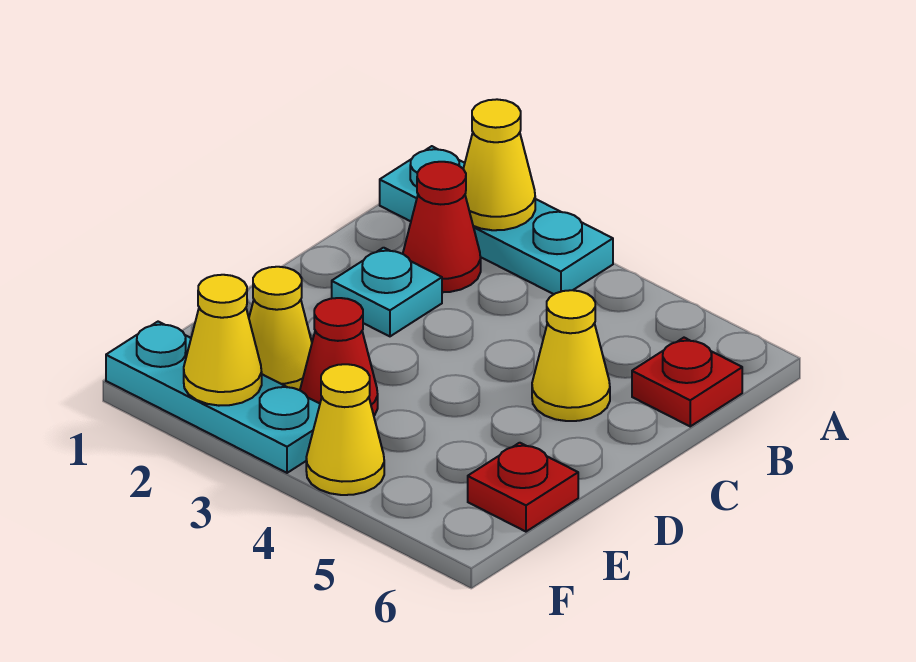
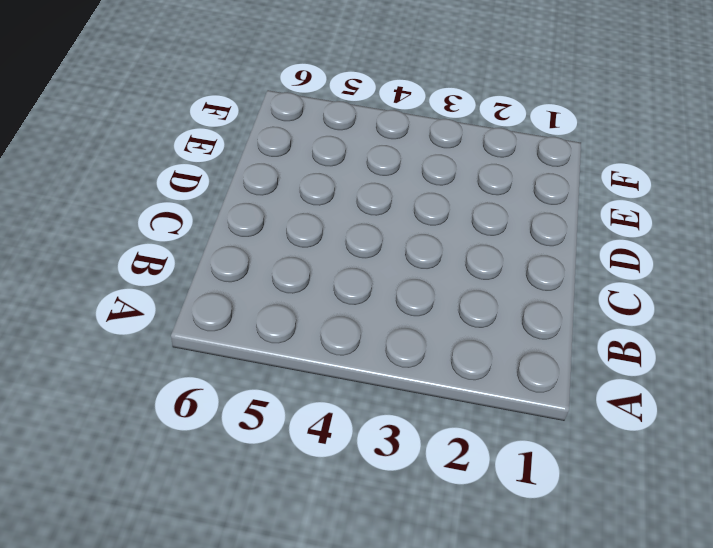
none -> cyan 1x3 plate [380,146,613,294]
none -> red 1x1 cone [403,162,481,292]
none -> red 1x1 plate [632,338,742,426]

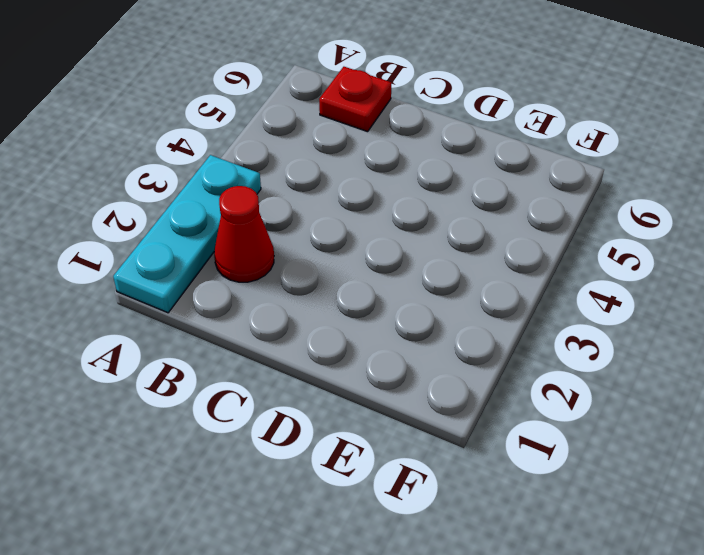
none -> cyan 1x1 plate [332,248,442,336]
none -> yellow 1x1 cone [532,290,610,421]
none -> yellow 1x1 cone [249,267,312,390]

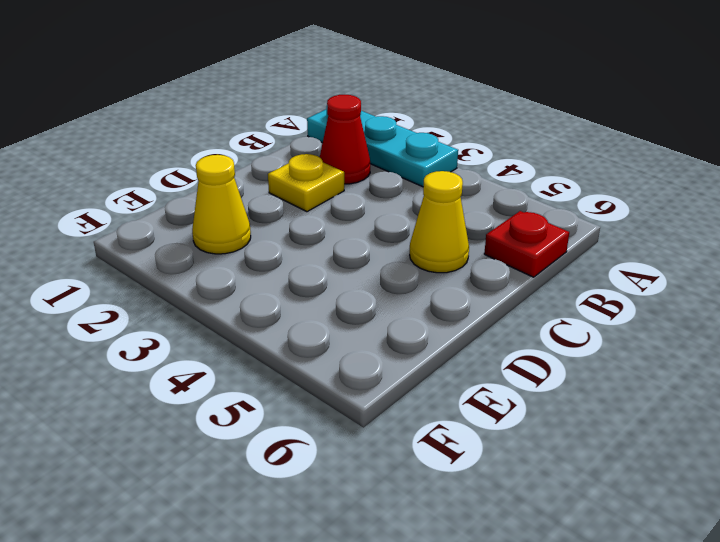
yellow 1x1 plate [268,154,344,212] -> cyan 1x1 plate [332,248,442,336]
none -> red 1x1 cone [300,298,378,416]
none -> red 1x1 plate [468,443,578,532]
none -> cyan 1x3 plate [106,322,320,473]

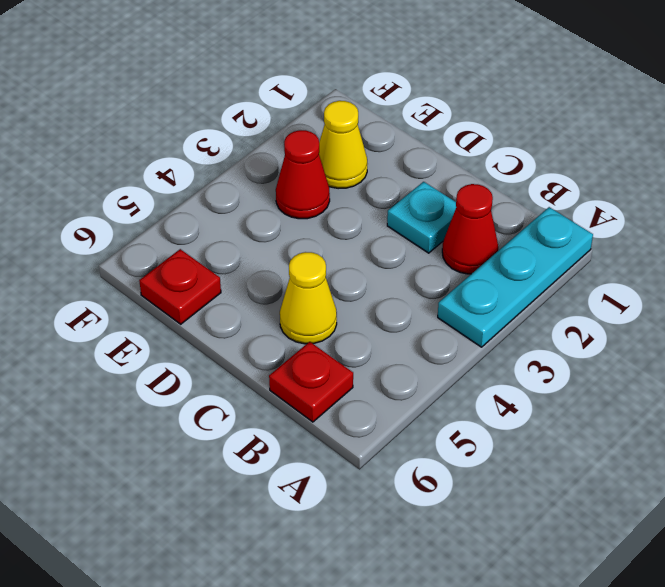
none -> cyan 1x3 plate [106,322,320,473]
none -> yellow 1x1 cone [306,364,384,495]
none -> yellow 1x1 cone [463,99,535,230]

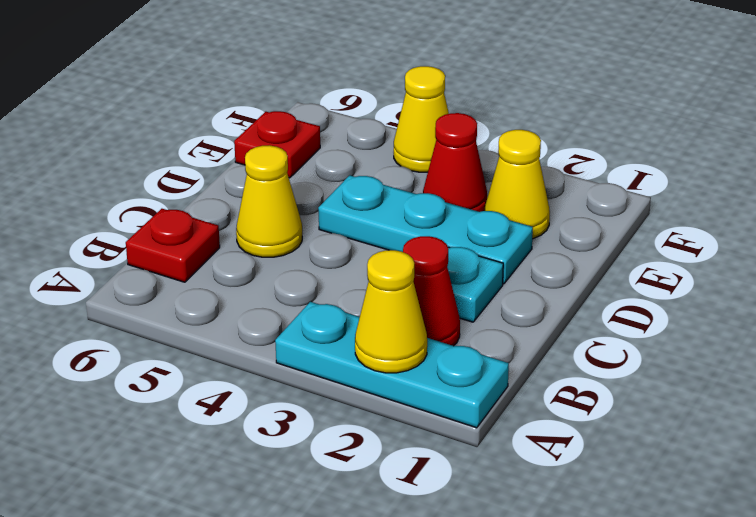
cyan 1x3 plate [318,175,533,284] -> cyan 1x3 plate moved to [106,322,320,473]
none -> yellow 1x1 cone [184,275,262,406]

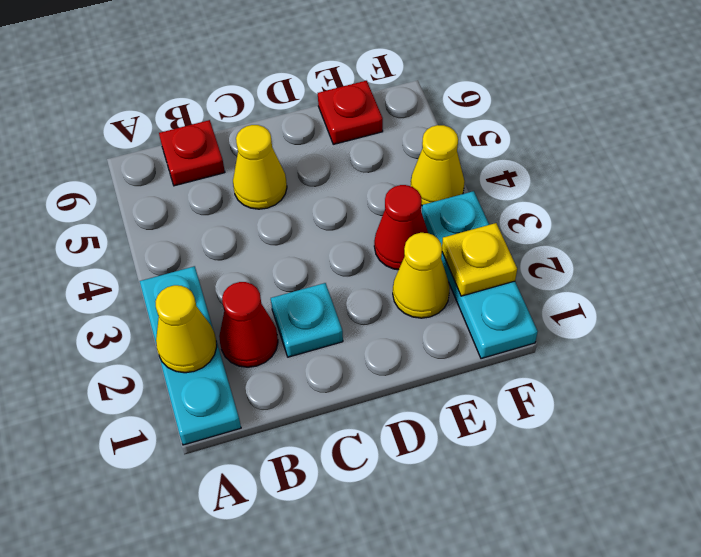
yellow 1x1 plate [442,223,517,296] -> yellow 1x1 cone [184,275,262,406]

